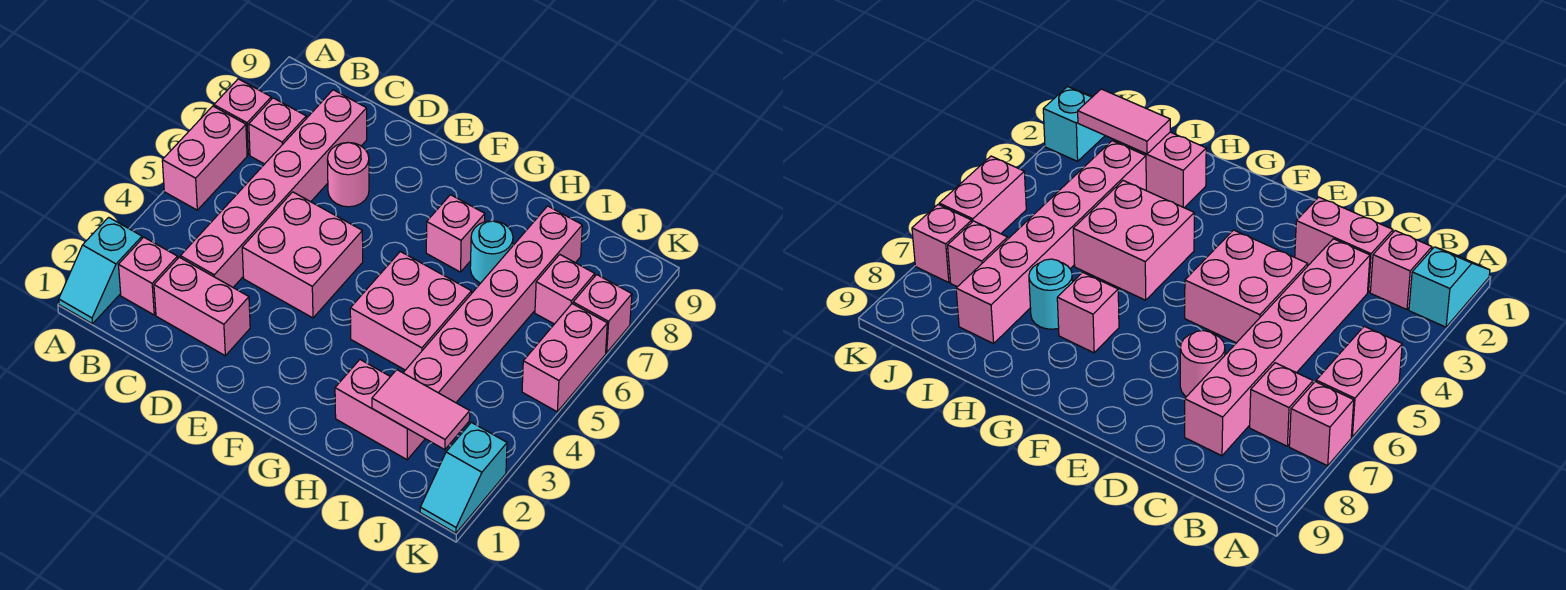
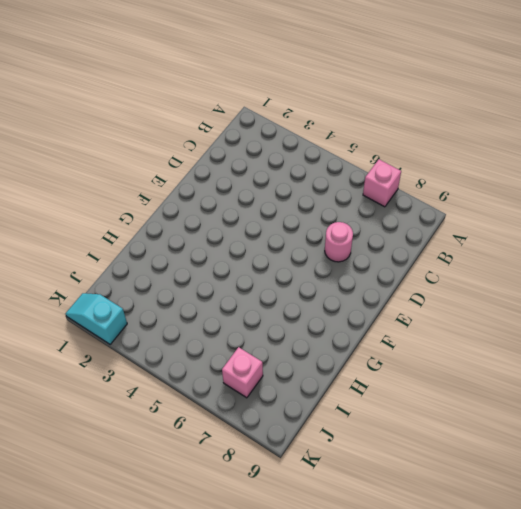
none -> cyan 1x2 slope [59,217,142,324]
none -> pink 1x2 brick [162,106,247,210]
none -> pink 1x1 brick [119,237,178,315]

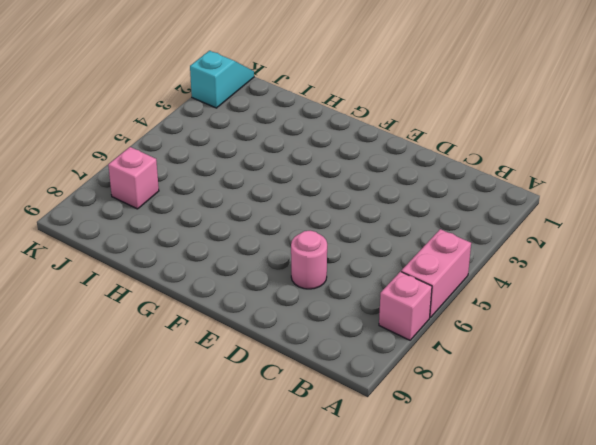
none -> cyan 1x2 slope [59,217,142,324]
none -> pink 1x1 brick [119,237,178,315]
none -> pink 1x1 brick [249,98,306,164]

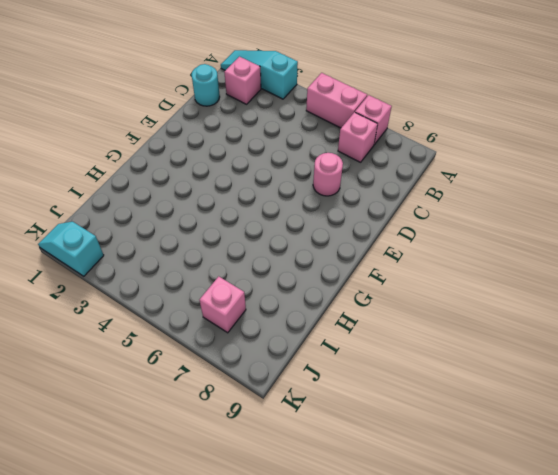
cyan 1x3 slope [221,50,298,99] -> cyan 1x2 slope [59,217,142,324]
cyan 1x1 round brick [191,64,220,106] -> cyan 1x1 round brick moved to [470,221,513,283]
none -> pink 1x2 brick [154,257,250,356]
none -> pink 1x6 brick [180,90,367,287]
none -> pink 2x2 brick [242,192,363,318]

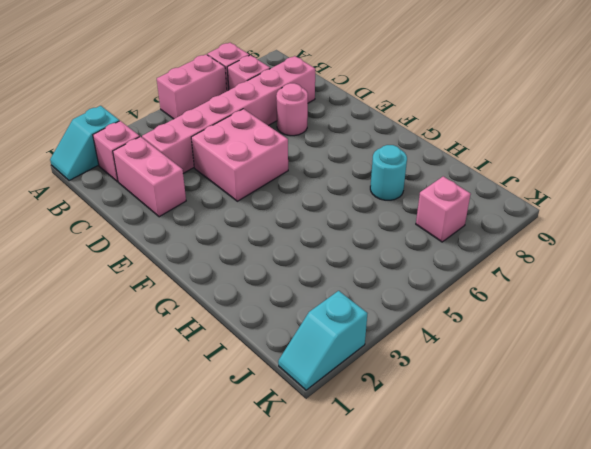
none -> pink 2x2 brick [350,252,471,370]
none -> pink 1x1 brick [426,195,485,272]
none -> pink 1x2 brick [335,360,425,460]

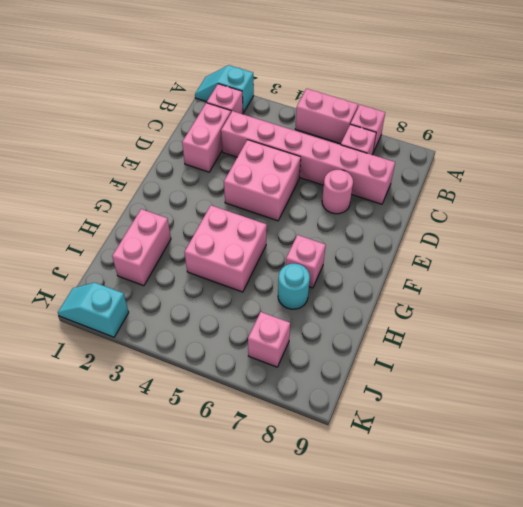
none -> pink 1x6 brick [403,206,582,403]
none -> pink 1x2 brick [522,304,607,412]
none -> pink 1x1 brick [573,275,632,353]

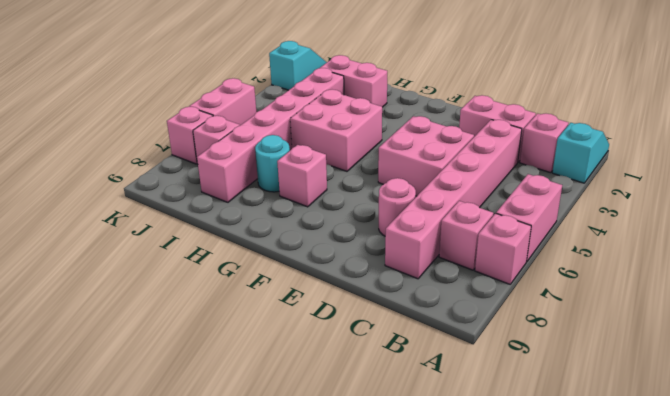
none -> pink 1x2 tile [372,370,470,450]

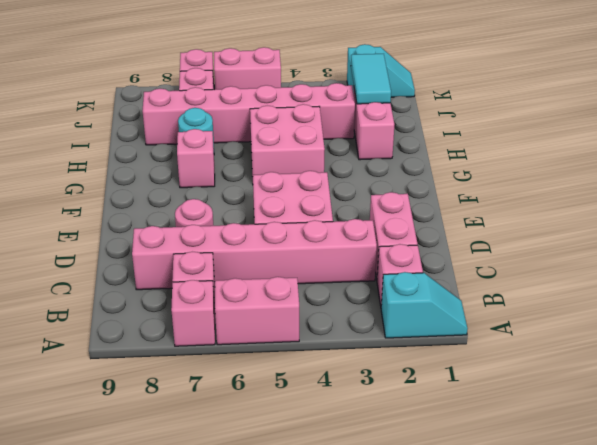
cyan 1x2 tile [351,54,391,104] -> pink 1x2 tile [372,370,470,450]

